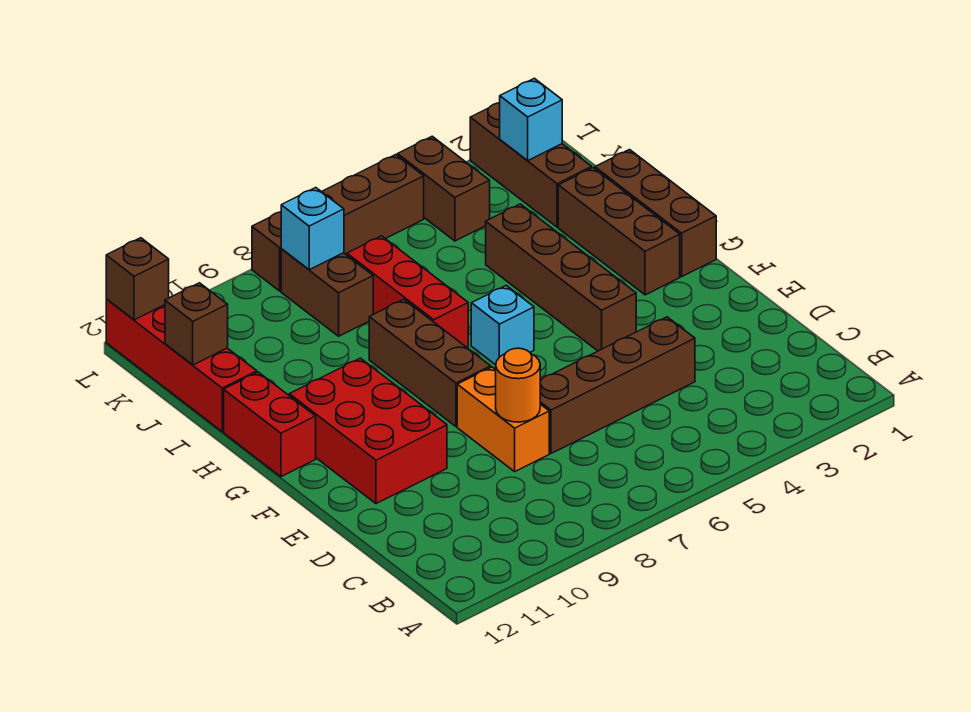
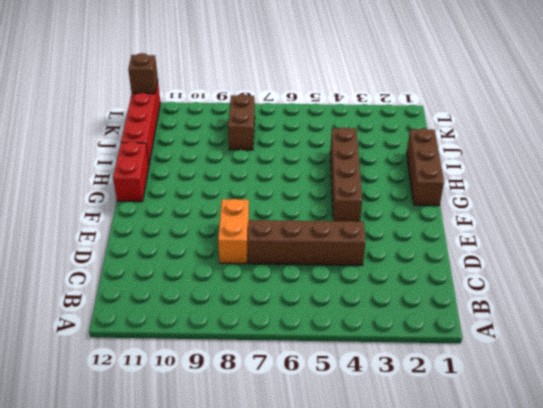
none -> red 2x3 brick [289,358,447,504]
none -> brown 1x3 brick [369,299,491,426]
none -> brown 1x3 brick [558,168,680,295]

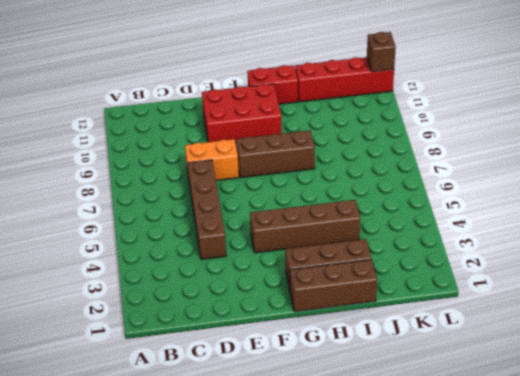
none -> cyan 1x1 brick [471,286,534,365]
none -> red 1x3 brick [347,236,468,347]
none -> brown 1x3 brick [470,103,592,227]

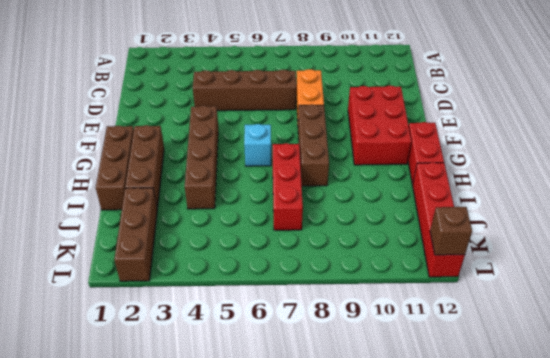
none -> brown 1x2 brick [281,249,373,336]
none -> brown 1x2 brick [398,136,490,241]
none -> brown 1x4 brick [252,155,424,291]

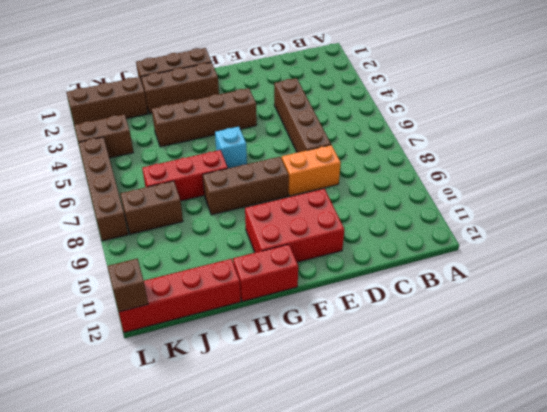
none -> orange 1x1 round brick [496,348,540,422]
none -> brown 1x1 brick [165,283,228,365]
none -> cyan 1x1 brick [500,78,562,161]

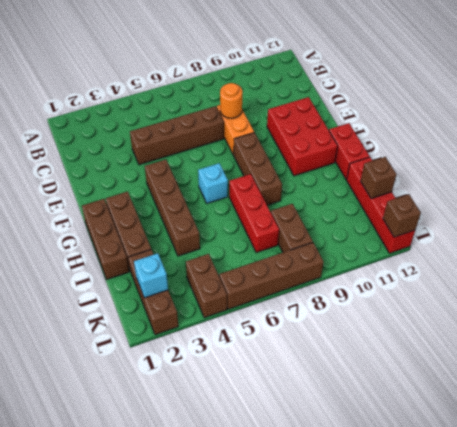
none -> cyan 1x1 brick [281,188,344,270]

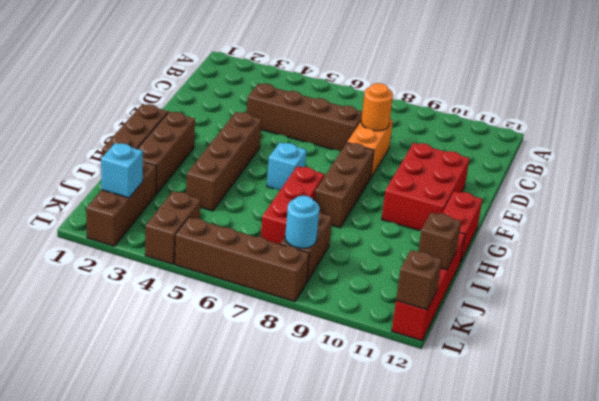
cyan 1x1 round brick [285,196,320,248] -> cyan 1x1 brick [281,188,344,270]

